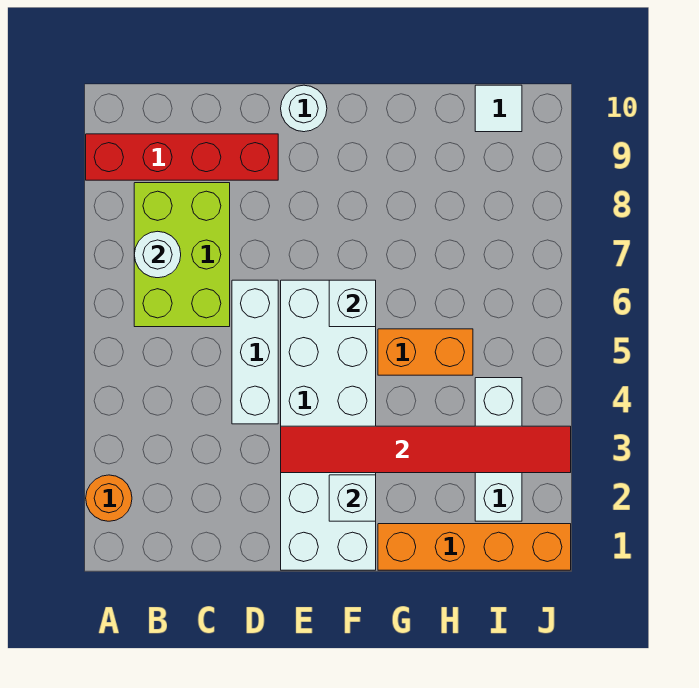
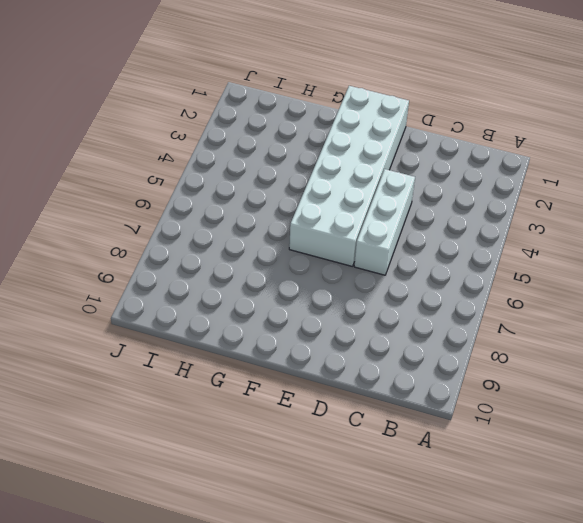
none -> orange 1x1 round brick [86,475,132,521]
none -> red 1x4 brick [86,134,278,180]
none -> lime 2x3 brick [134,183,230,327]

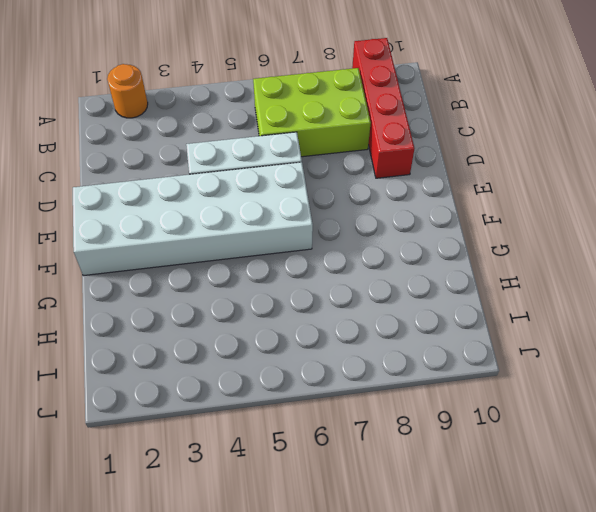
none -> white 1x1 round brick [281,85,327,132]
none -> orange 1x4 brick [378,524,571,570]
none -> orange 1x2 brick [378,329,473,375]

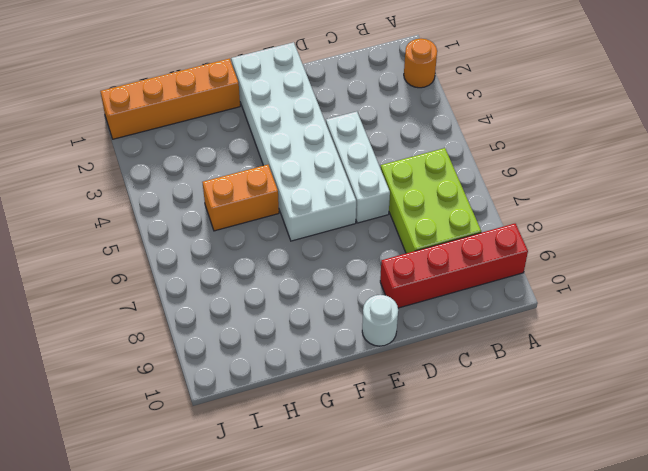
none -> white 1x3 brick [475,378,522,521]
none -> white 1x1 tile [475,85,522,132]
none -> white 1x1 round brick [134,231,181,278]

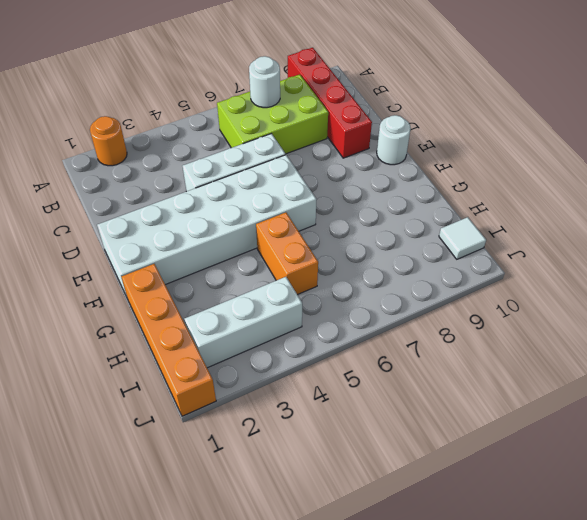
none -> red 1x6 tile [281,426,571,473]
none -> white 1x1 brick [329,475,376,521]
none -> white 1x1 brick [329,280,376,327]

